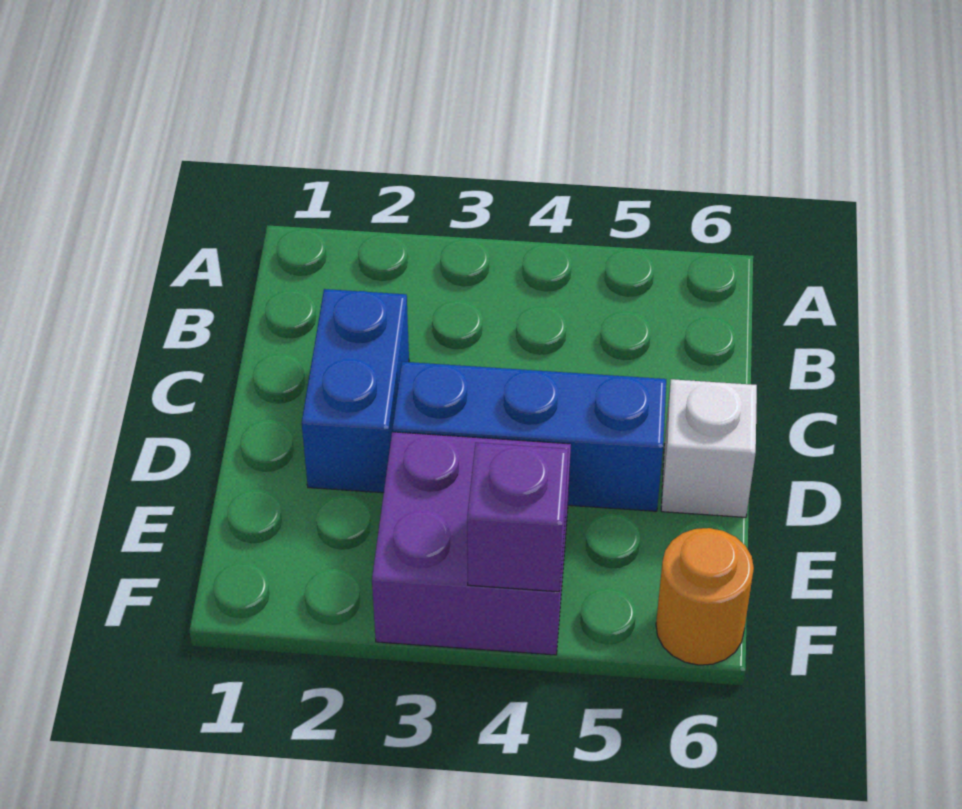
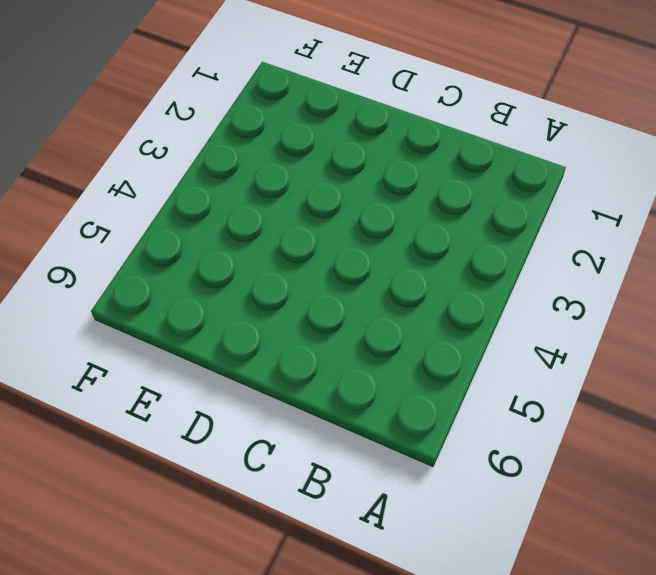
none -> blue 1x2 brick [302,289,409,493]
none -> blue 1x3 brick [393,362,666,511]

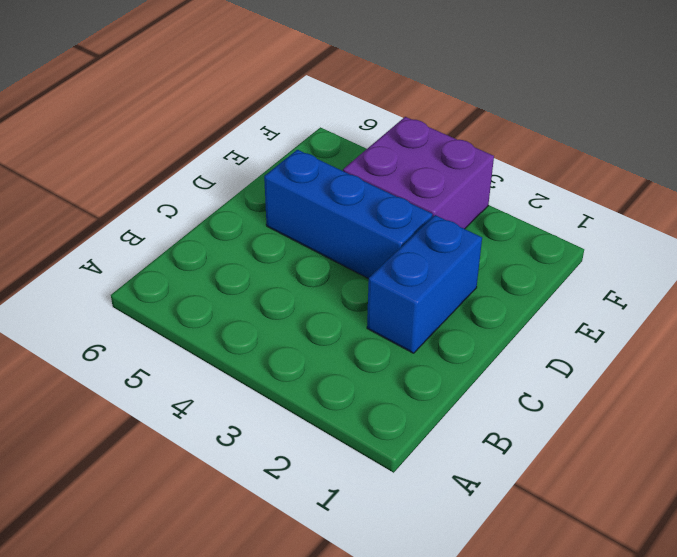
none -> white 1x1 brick [661,379,757,517]
none -> orange 1x1 round brick [656,528,754,665]

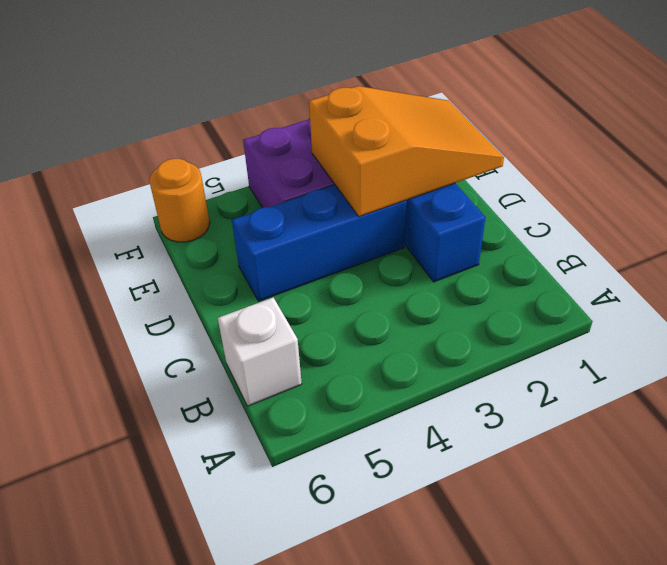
white 1x1 brick [218,298,302,406] -> white 1x1 brick moved to [661,379,757,517]
orange 2x3 slope [309,86,504,216] -> none
none -> purple 1x1 brick [467,443,568,592]

